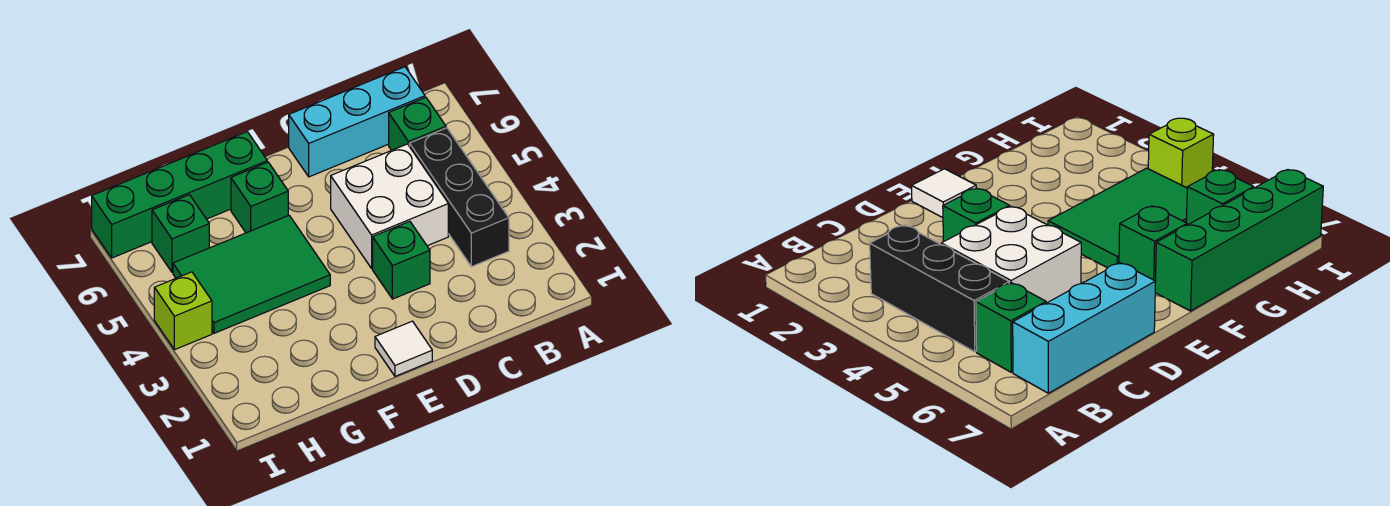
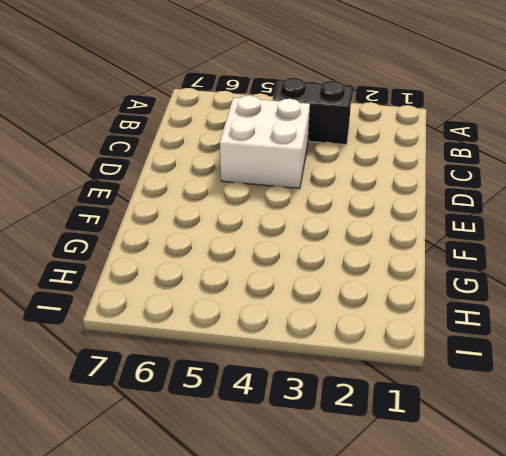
black 1x2 brick [273,78,352,145] -> black 1x3 brick [409,128,509,267]
none -> green 1x1 brick [389,97,446,150]
none -> cyan 1x3 brick [289,67,425,177]

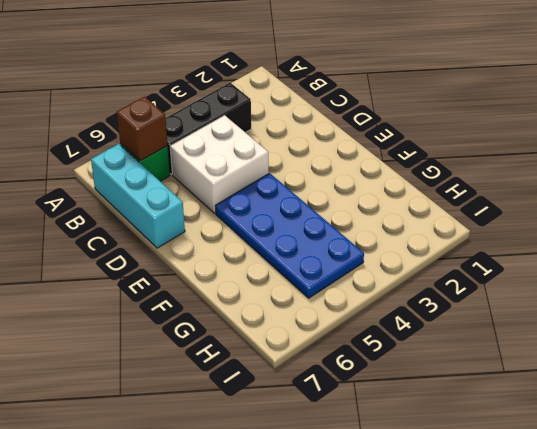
brown 1x1 brick [117,97,168,161] -> none
blue 2x4 plate [215,173,364,298] -> green 2x3 tile [173,215,330,333]
none -> green 1x1 brick [373,221,430,299]
none -> white 1x1 tile [375,321,432,376]

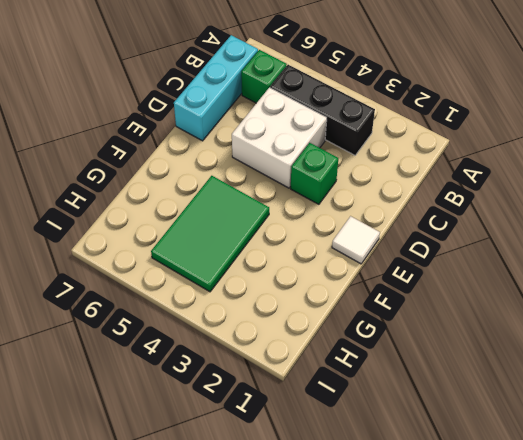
none -> green 1x1 brick [231,162,288,233]
none -> green 1x4 brick [92,132,267,258]

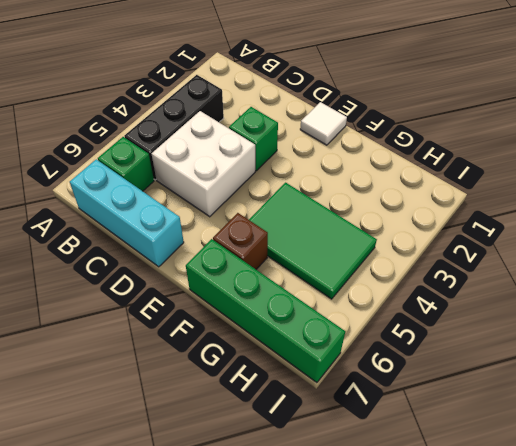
brown 1x1 brick [213,213,268,269] -> green 1x1 brick [231,162,288,233]
none -> green 1x1 brick [152,195,209,272]
none -> lime 1x1 brick [154,272,212,350]

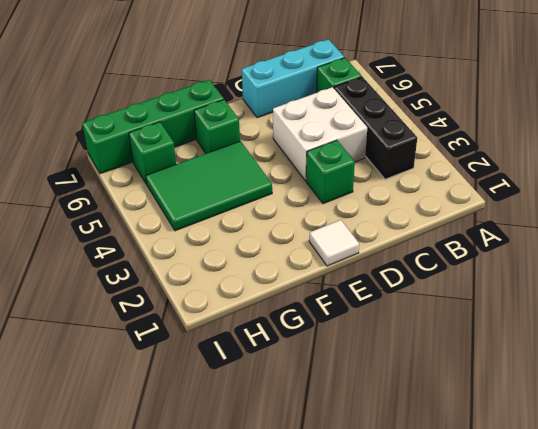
none -> lime 1x1 brick [154,272,212,350]

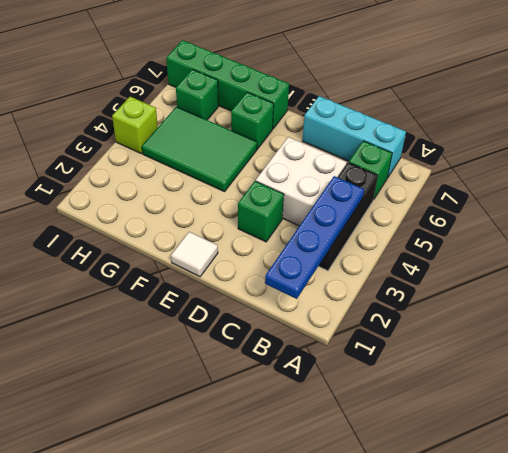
blue 1x4 plate [265,176,364,299] -> none

